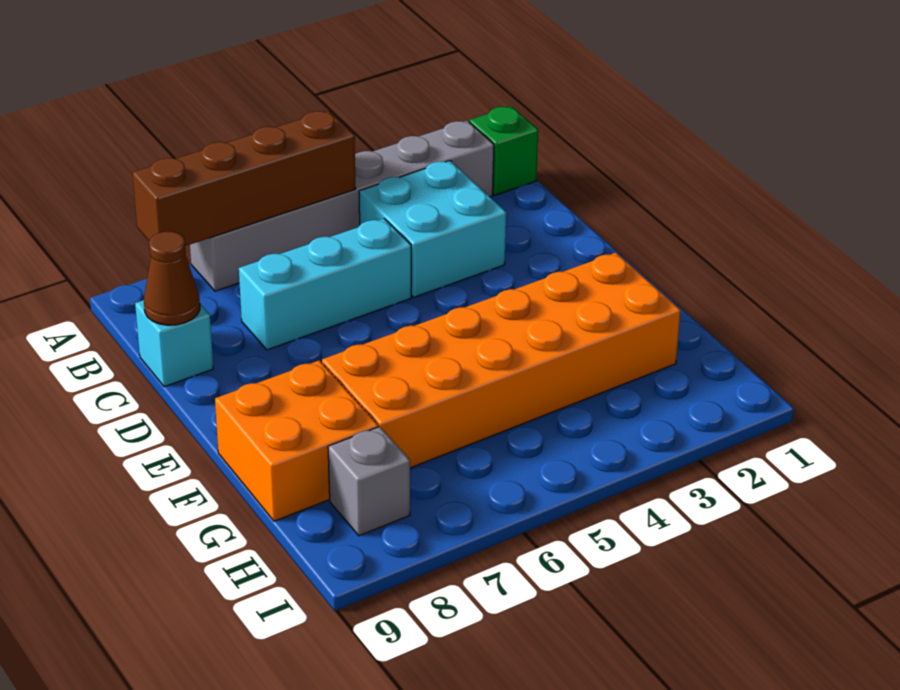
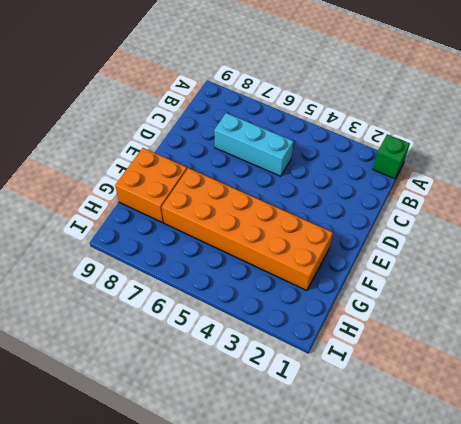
none -> grey 1x6 brick [190,121,494,291]
none -> cyan 2x2 brick [359,161,506,297]

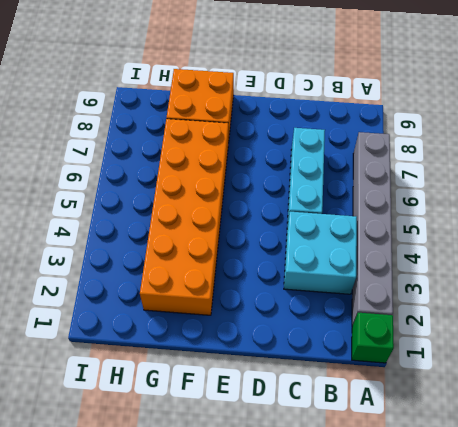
none -> cyan 1x1 brick [135,300,213,387]
none -> grey 1x1 brick [328,427,410,536]

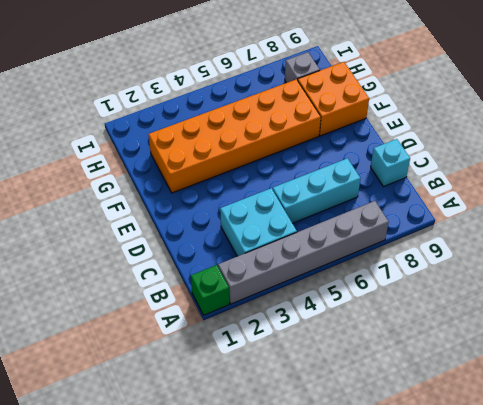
none -> brown 1x4 brick [133,111,356,246]
none -> brown 1x1 cone [144,232,200,325]

